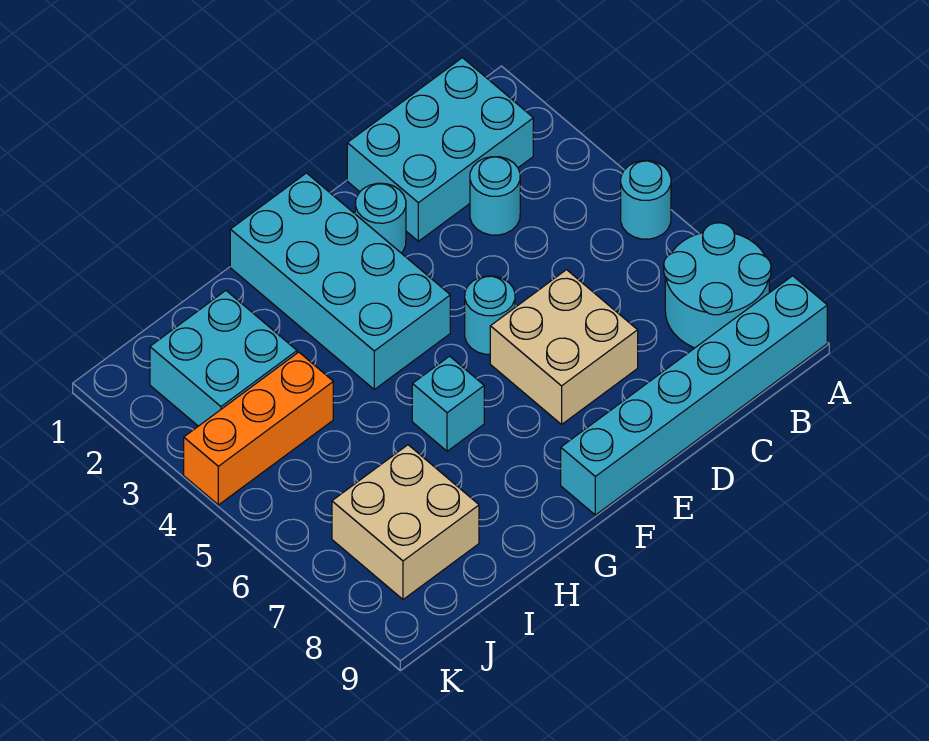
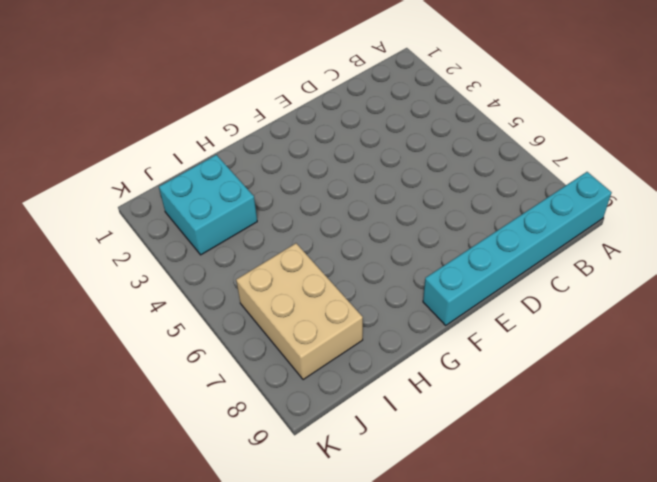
tan 2x3 brick [236,243,363,380] -> tan 2x2 brick [332,445,479,599]
none -> cyan 1x1 round brick [621,161,671,239]
none -> cyan 2x2 round brick [664,223,771,348]
none -> cyan 2x3 brick [347,58,533,241]

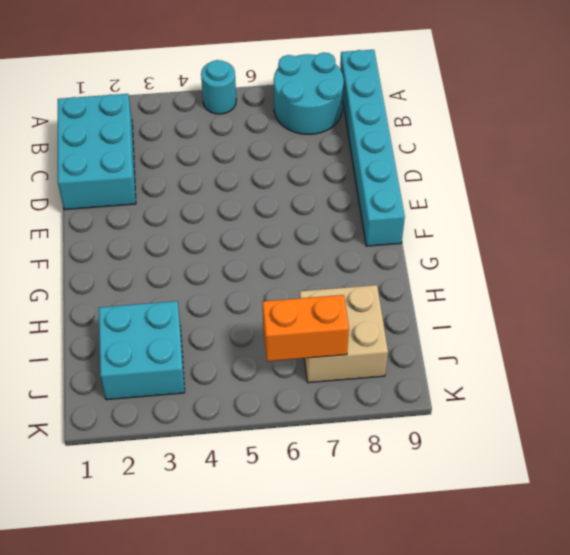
orange 1x2 brick [263,295,349,361] -> none
none -> cyan 1x1 round brick [470,157,520,235]
none -> tan 2x2 brick [490,270,638,424]
none -> cyan 1x1 round brick [355,183,406,253]

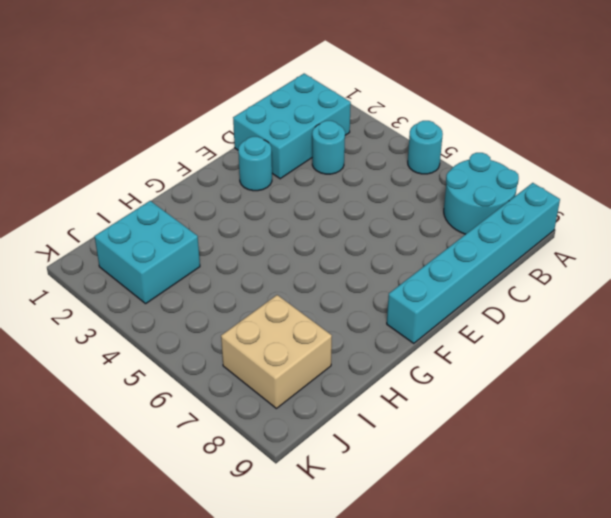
none -> tan 2x2 brick [490,270,638,424]
none -> cyan 1x1 round brick [465,276,515,354]
none -> cyan 2x4 brick [230,173,450,389]

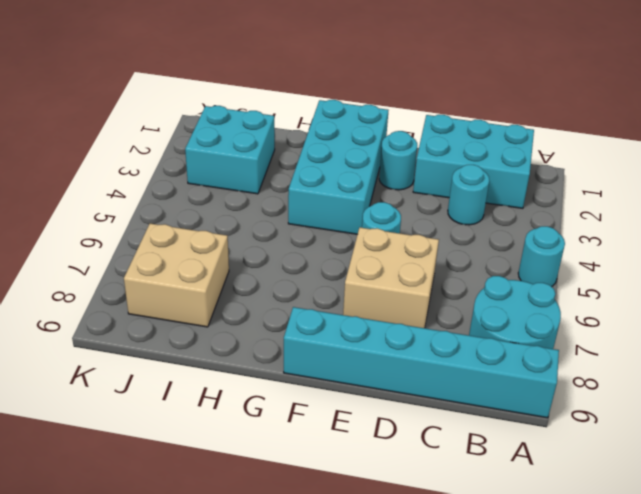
none -> cyan 1x1 brick [412,356,484,451]
none -> orange 1x3 brick [184,352,333,505]

